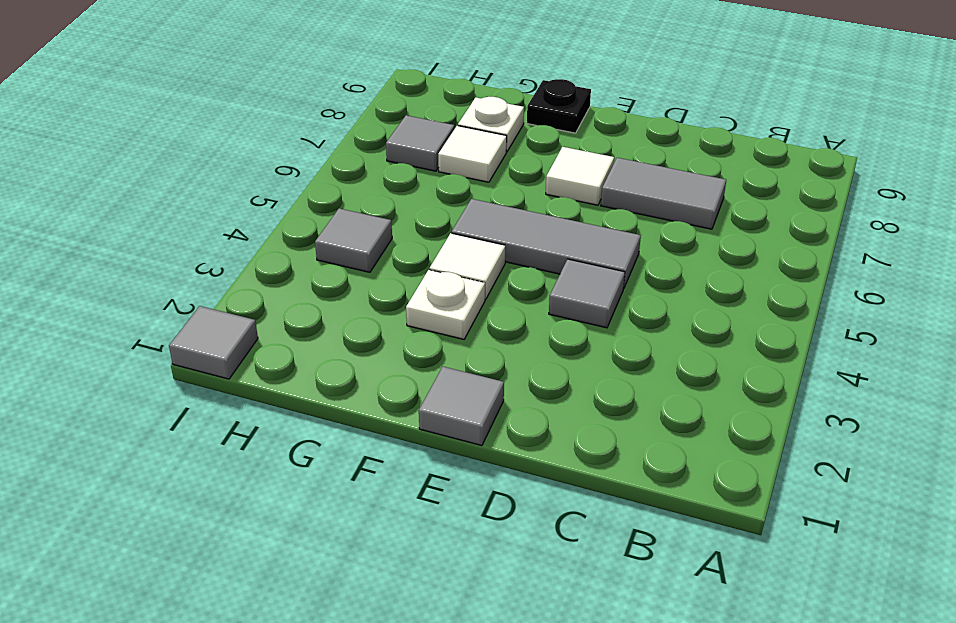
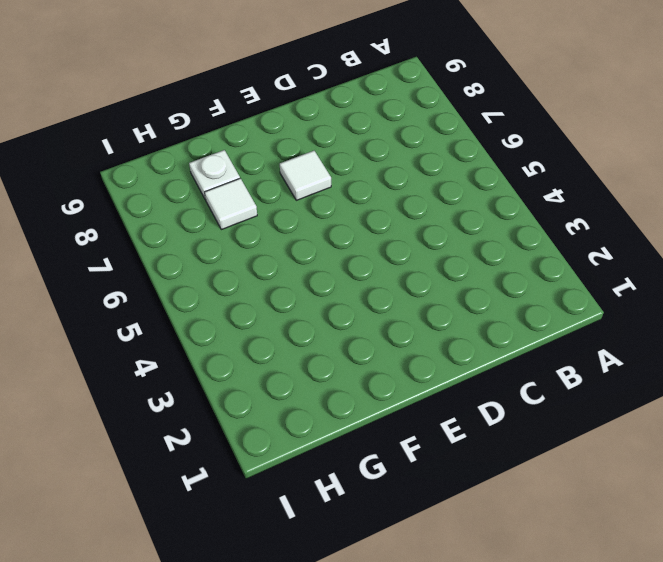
none -> grey 1x2 tile [601,158,726,229]
none -> grey 1x1 tile [549,259,625,328]
none -> grey 1x3 tile [452,199,641,289]

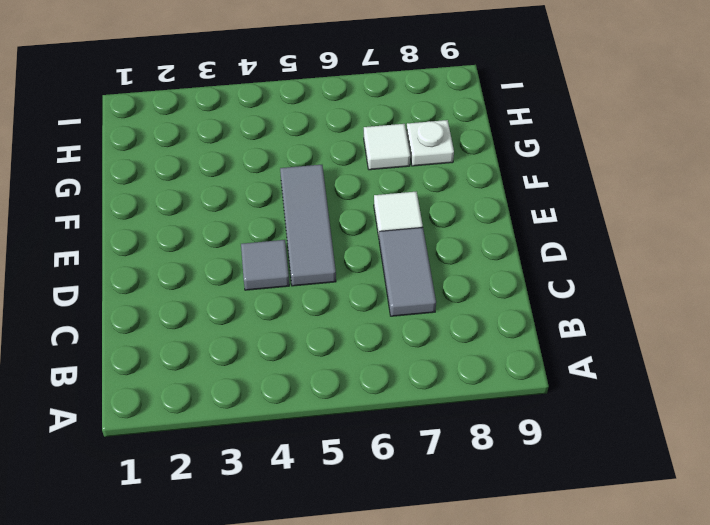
none -> grey 1x1 tile [419,367,504,446]
none -> white 1x1 plate [406,270,485,339]
none -> white 1x1 tile [430,233,505,299]

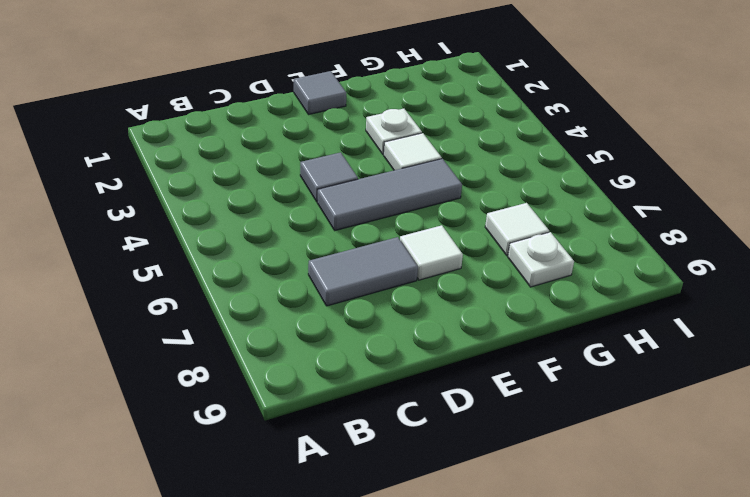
none -> black 1x1 plate [527,79,591,133]
none -> grey 1x1 tile [315,208,392,272]
none -> grey 1x1 tile [386,115,455,171]

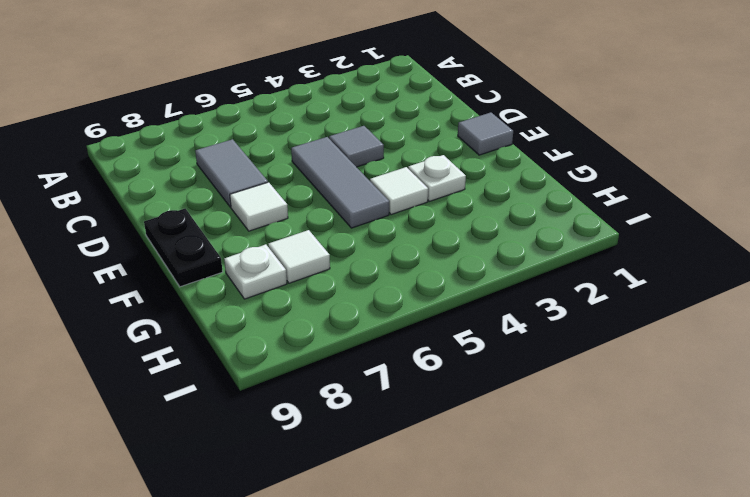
black 1x2 plate [144,209,223,287] -> black 1x1 plate [527,79,591,133]
none -> grey 1x1 tile [315,208,392,272]
none -> grey 1x1 tile [386,115,455,171]
none -> grey 1x1 tile [169,306,258,379]

